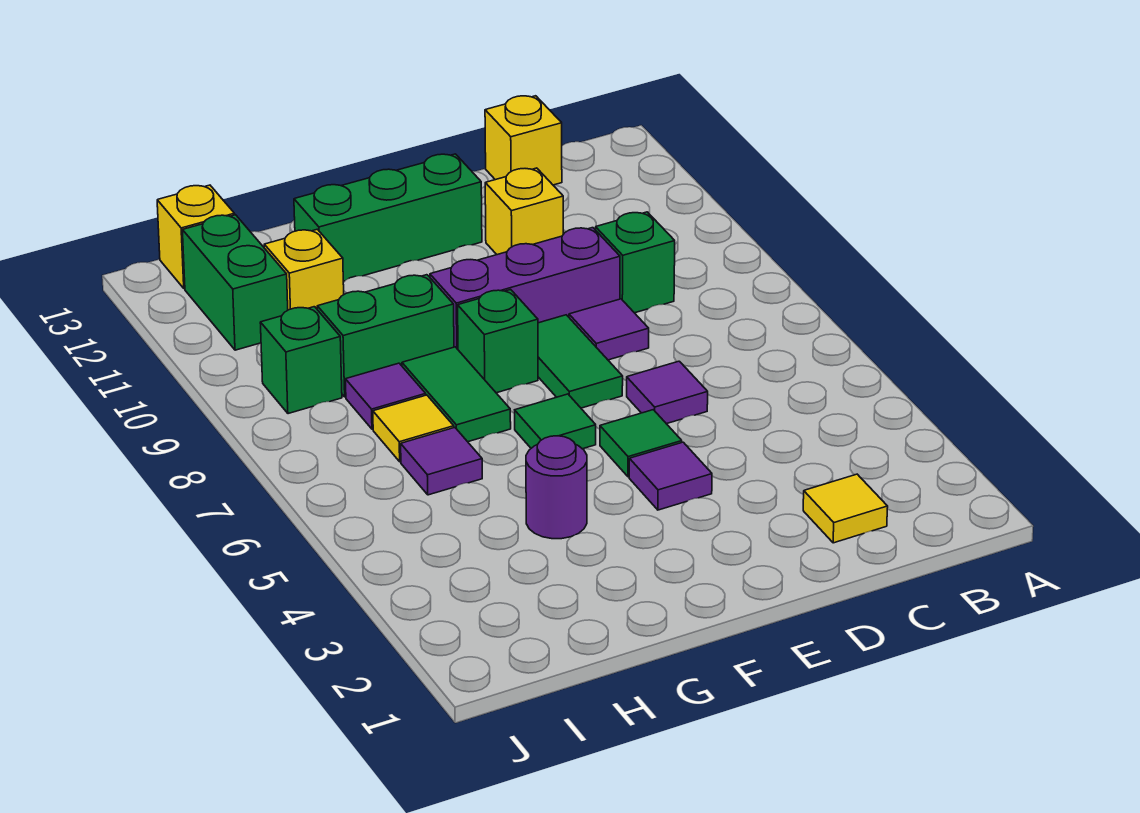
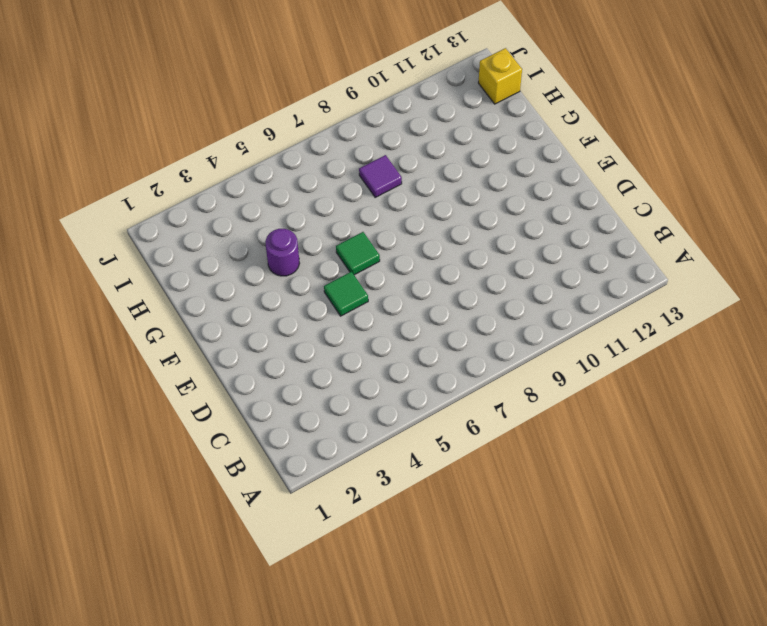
none -> yellow 1x1 tile [803,474,888,543]
none -> green 1x1 brick [595,212,675,313]
none -> yellow 1x1 brick [485,96,562,185]

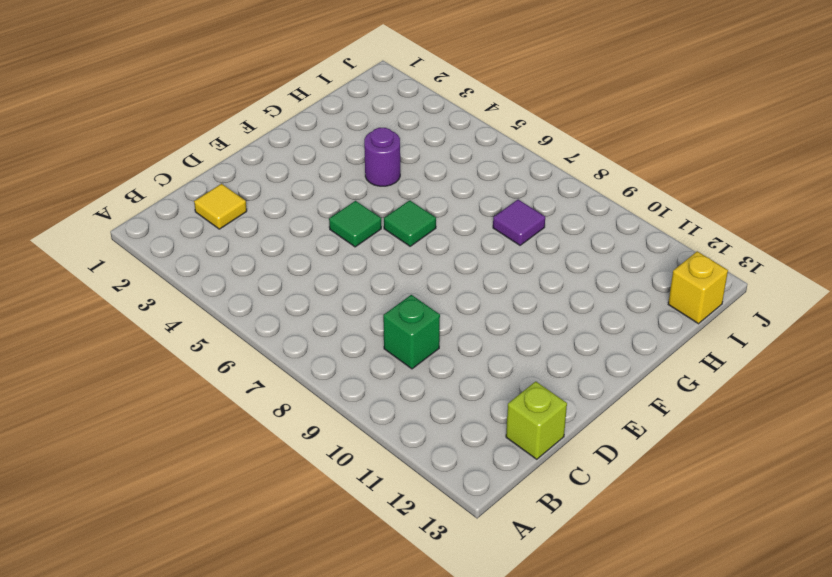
lime 1x1 brick [506,381,567,459] -> yellow 1x1 brick [485,96,562,185]
none -> purple 1x1 tile [627,361,708,424]
none -> purple 1x1 tile [569,299,649,360]
none -> purple 1x3 brick [430,228,620,349]

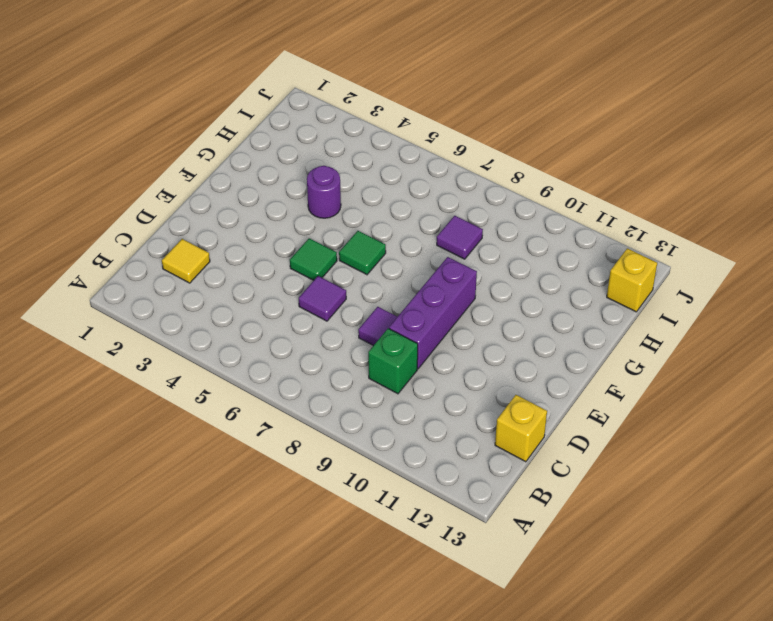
none -> yellow 1x1 brick [485,168,563,255]
none -> purple 1x1 tile [629,442,712,510]
none -> green 1x2 tile [538,315,623,408]

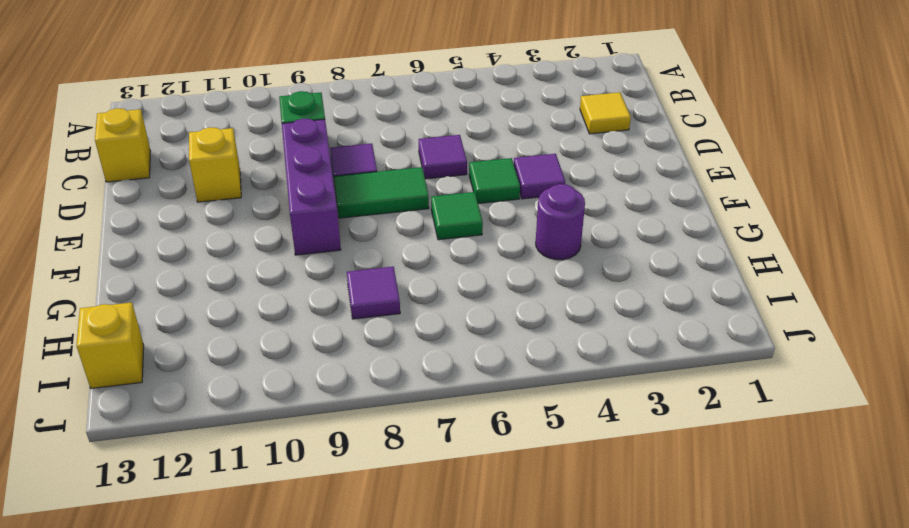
none -> green 1x3 brick [294,154,482,281]
none -> green 1x1 brick [458,290,538,393]
none -> green 1x2 tile [402,347,511,442]

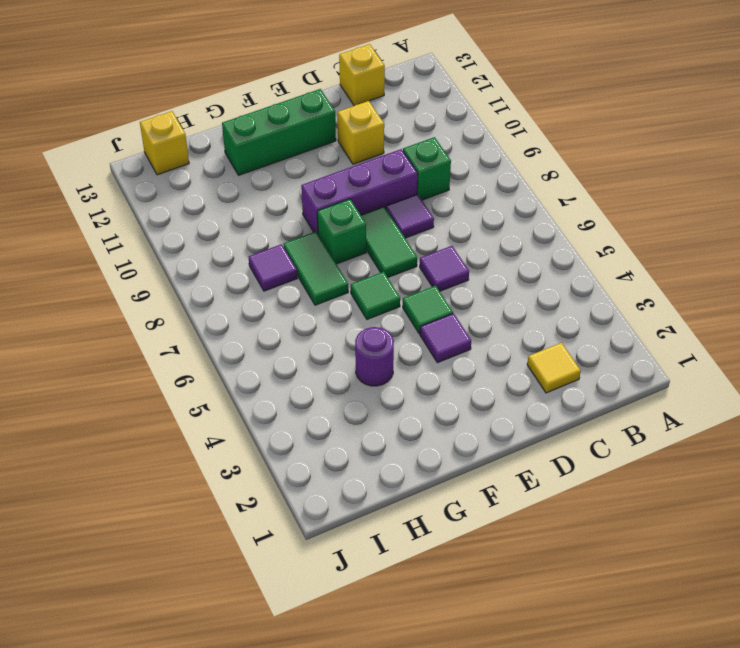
none -> green 1x2 brick [317,275,454,397]
none -> purple 1x1 tile [401,428,482,495]
none -> yellow 1x1 tile [373,395,454,462]

